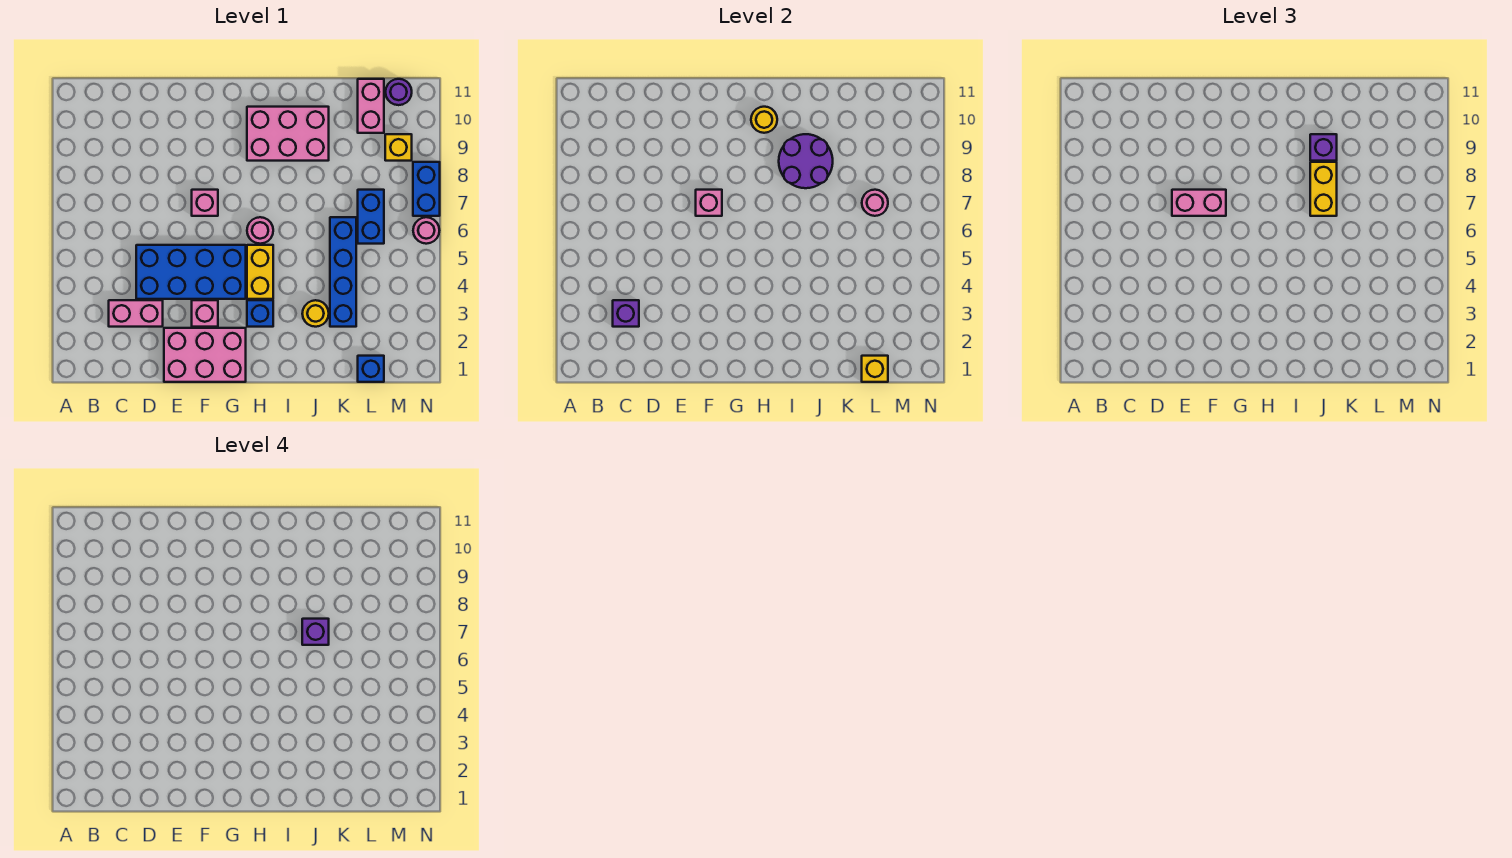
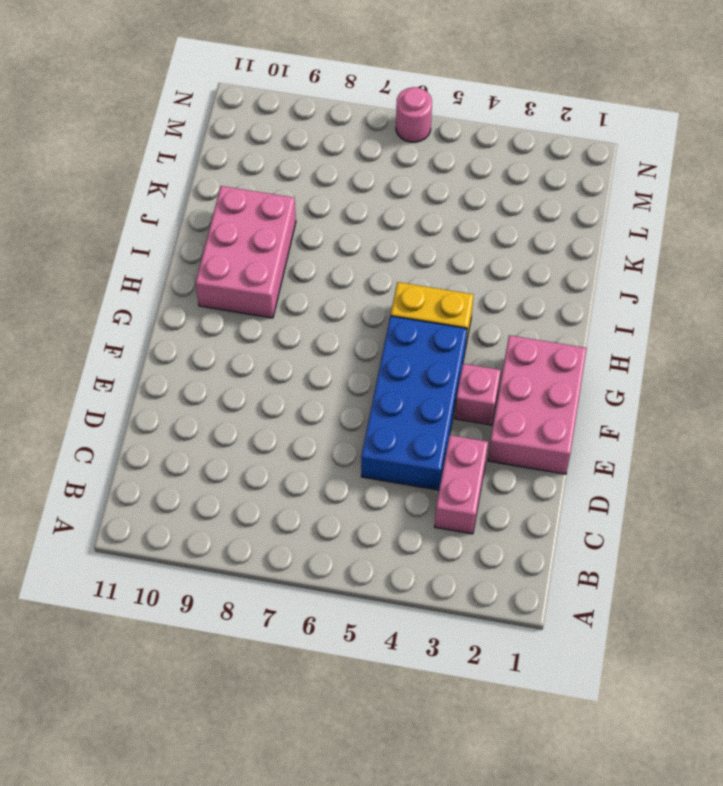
none -> pink 1x1 brick [192,190,218,216]
none -> blue 1x1 brick [247,300,273,327]
none -> pink 1x1 round brick [247,217,273,244]

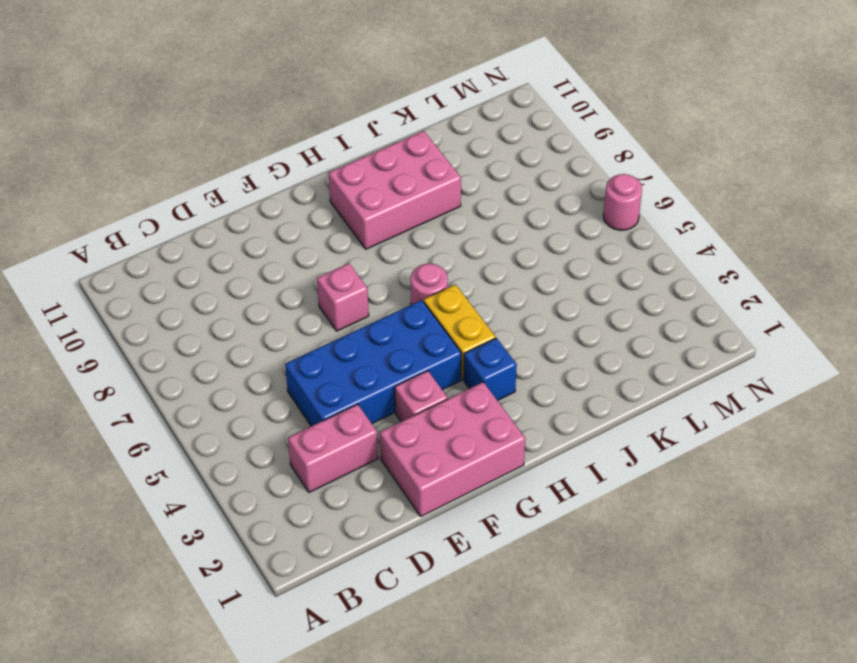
none -> yellow 1x1 round brick [302,300,329,327]
none -> blue 1x4 brick [330,217,356,327]
none -> blue 1x1 brick [358,356,384,382]

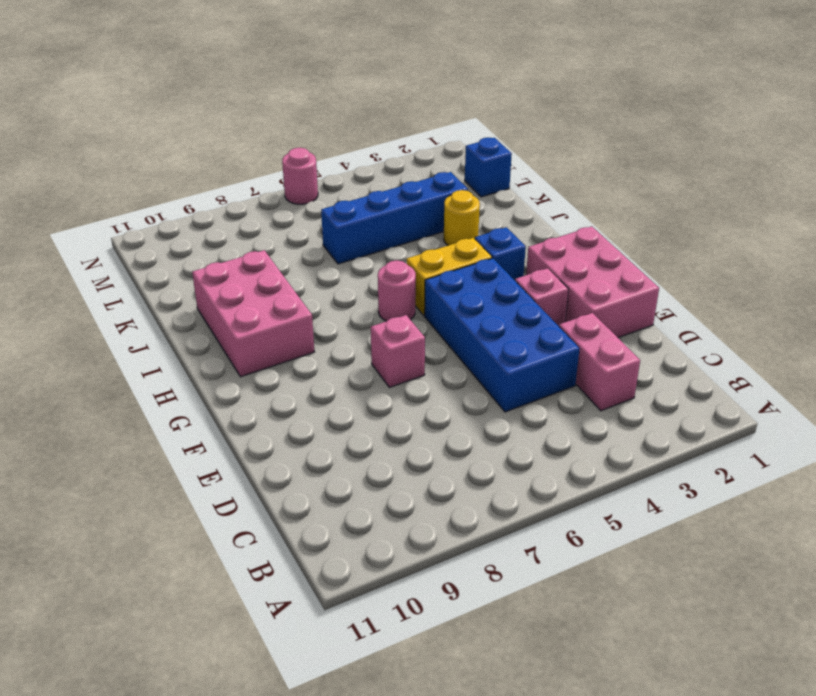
none -> blue 1x2 brick [358,190,384,244]
none -> pink 1x2 brick [358,79,384,133]
none -> yellow 1x1 brick [385,134,412,161]

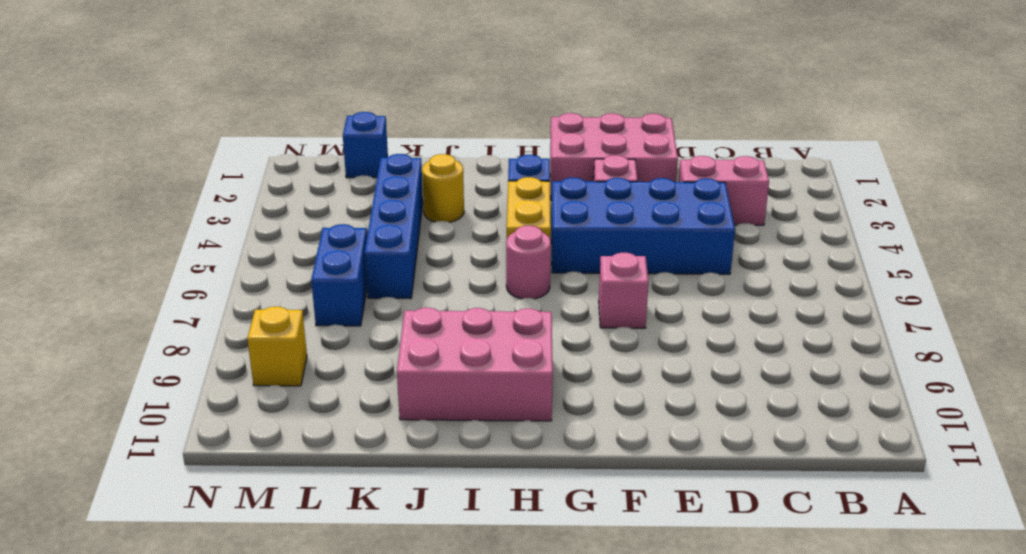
none -> pink 1x2 brick [358,79,384,133]
none -> purple 1x1 round brick [386,79,412,105]
none -> pink 1x1 round brick [413,217,439,244]

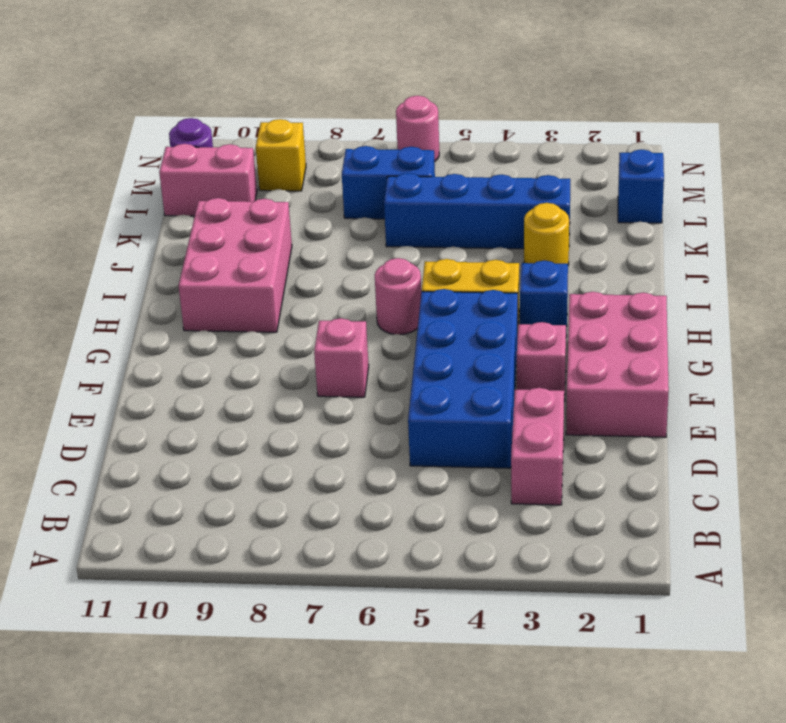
none -> blue 1x2 brick [413,162,440,216]
none -> purple 1x1 brick [613,300,639,327]
none -> pink 1x1 brick [696,190,722,216]

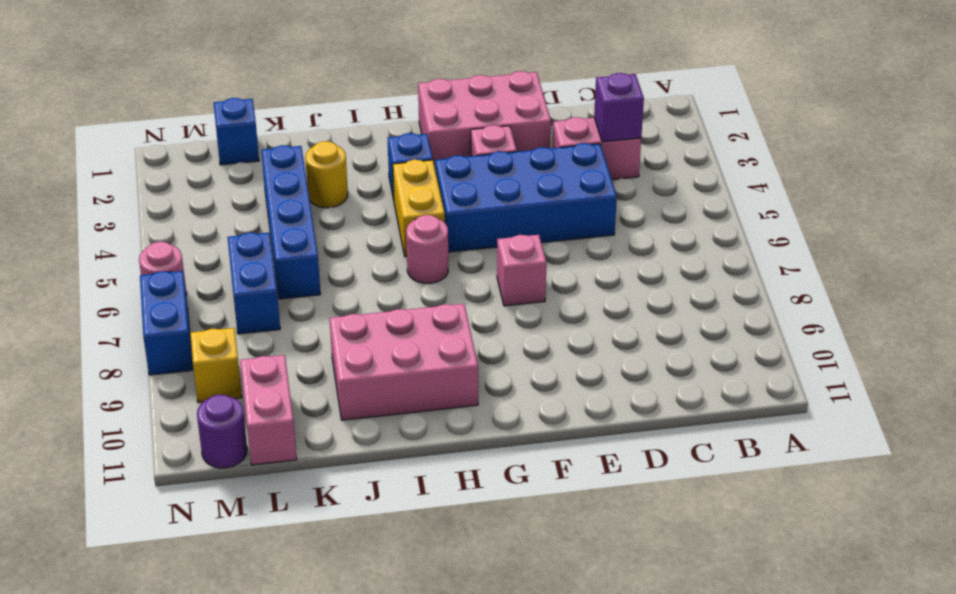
none -> pink 1x1 brick [696,190,722,216]
none -> yellow 1x1 round brick [751,107,777,133]
none -> purple 2x2 round brick [779,134,833,188]

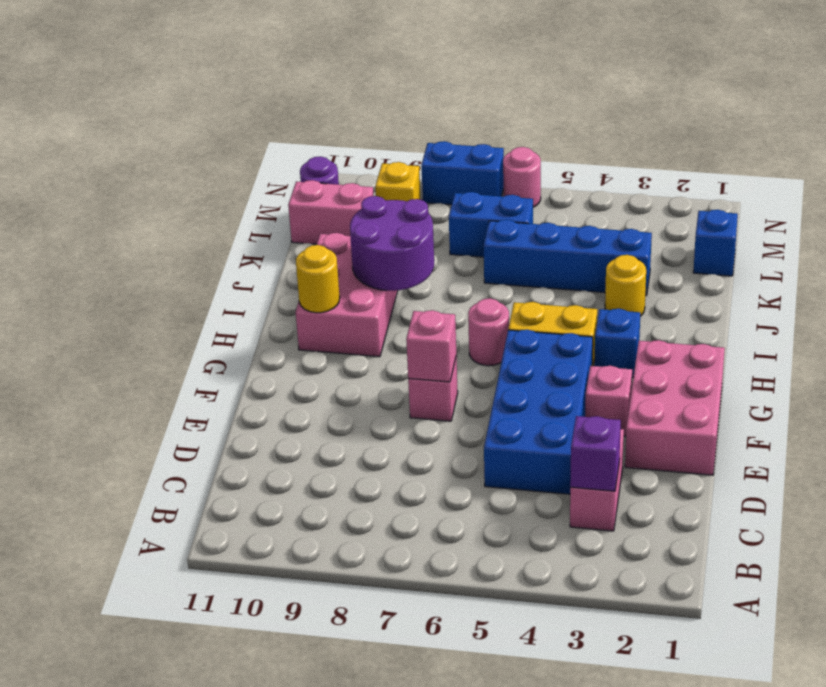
none -> yellow 1x1 brick [862,356,888,382]
none -> pink 1x1 round brick [862,190,888,216]
none -> pink 1x2 brick [1172,190,1226,216]

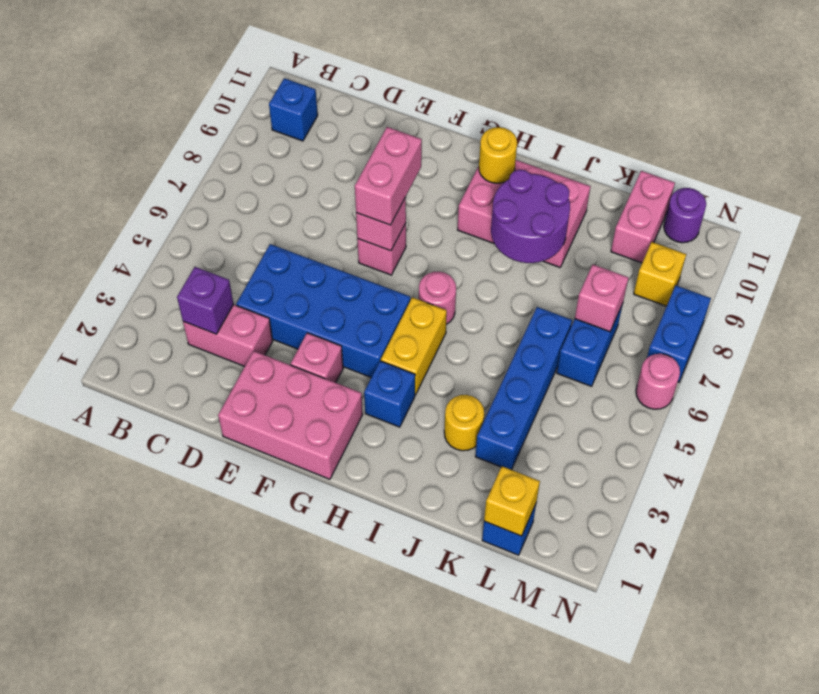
blue 1x1 brick [269,78,318,141] -> none
pink 1x2 brick [355,127,422,225] -> pink 1x2 brick turned to [1172,190,1226,216]
pink 1x1 brick [575,264,629,332] -> pink 1x1 round brick [862,190,888,216]
none -> yellow 1x2 brick [1310,162,1337,216]
none -> purple 1x1 brick [1310,134,1337,161]
none -> purple 1x1 brick [302,619,329,645]

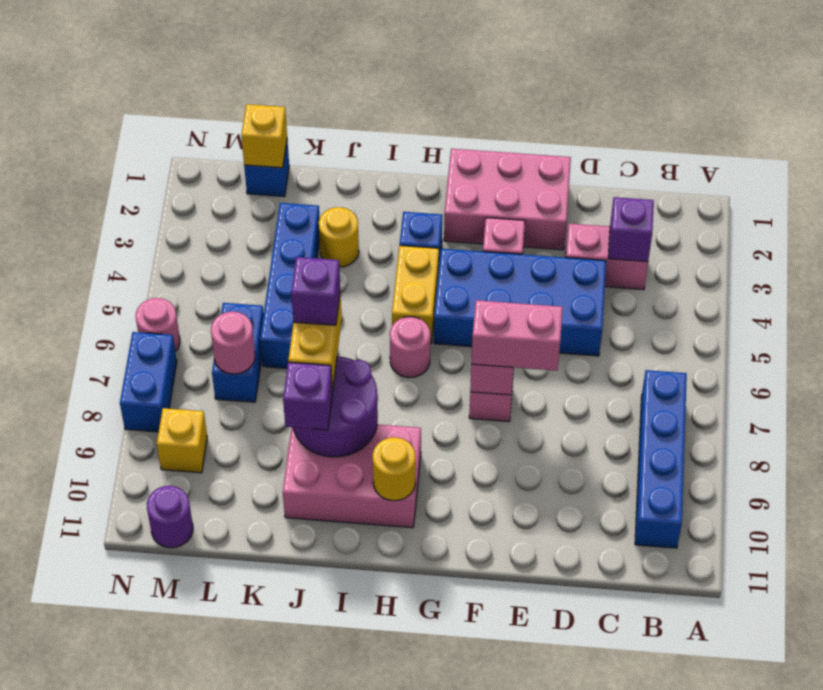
blue 1x4 brick [635,370,687,548] -> none
none -> pink 1x2 brick [358,79,384,133]

